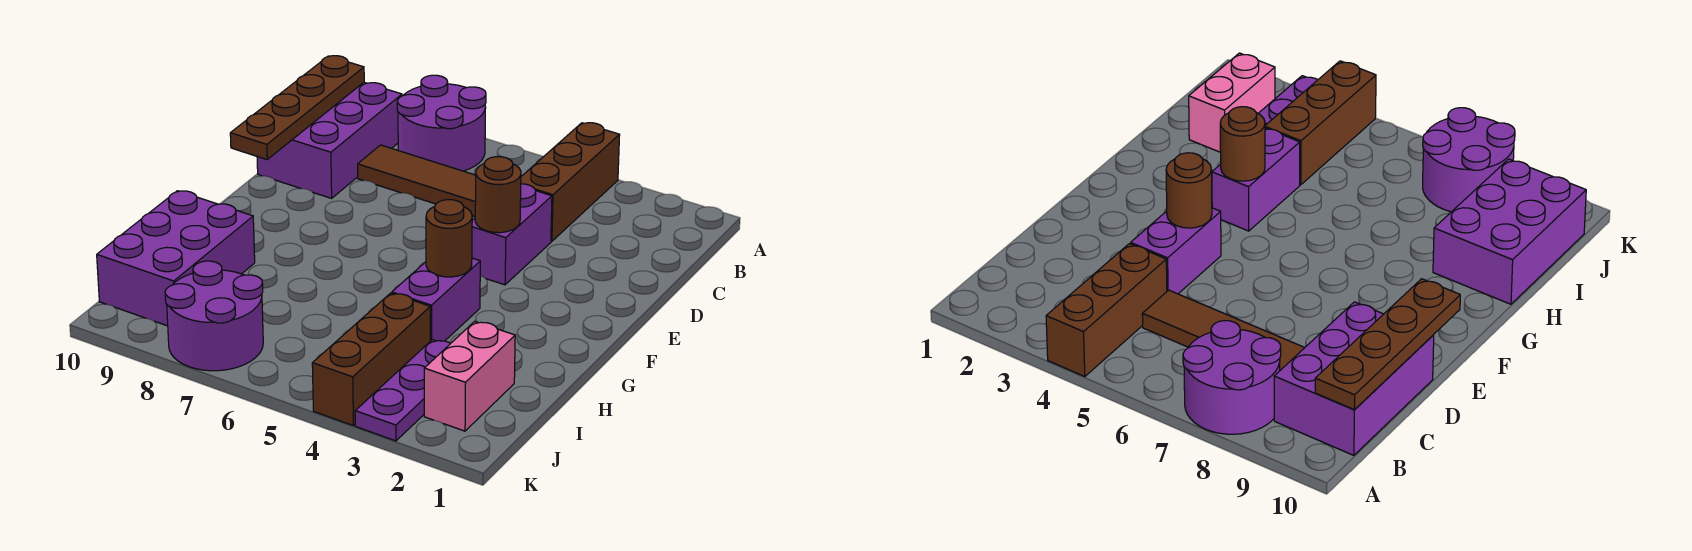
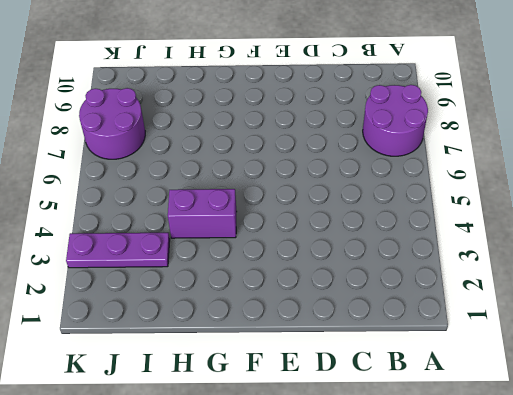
none -> brown 1x3 brick [521,123,620,241]
none -> purple 2x3 brick [257,82,402,198]
none -> brown 1x4 tile [358,145,476,217]

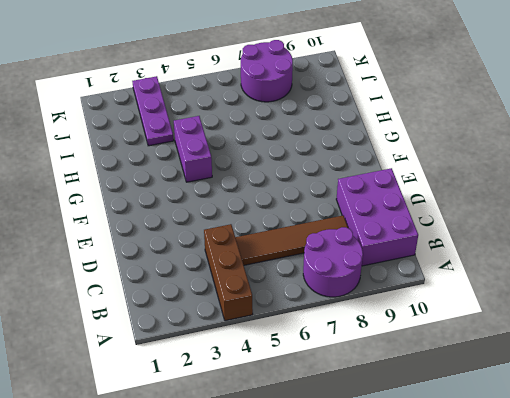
none -> purple 1x2 brick [472,184,552,285]
none -> purple 2x3 brick [97,191,255,326]
none -> pink 1x2 brick [424,321,515,431]

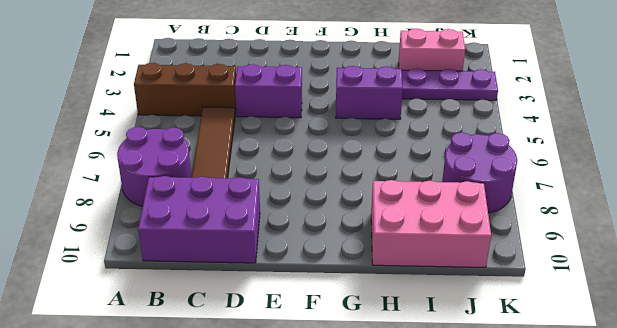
pink 2x3 brick [371,180,491,267] -> purple 2x3 brick [97,191,255,326]
none -> brown 1x3 brick [312,293,430,425]
none -> brown 1x4 plate [230,56,364,160]
none -> brown 1x1 round brick [475,157,521,233]

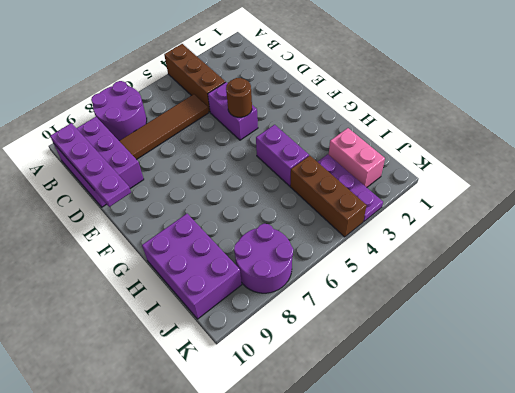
purple 1x4 plate [50,123,131,207] -> brown 1x4 plate [230,56,364,160]
none -> brown 1x1 round brick [426,200,472,277]

